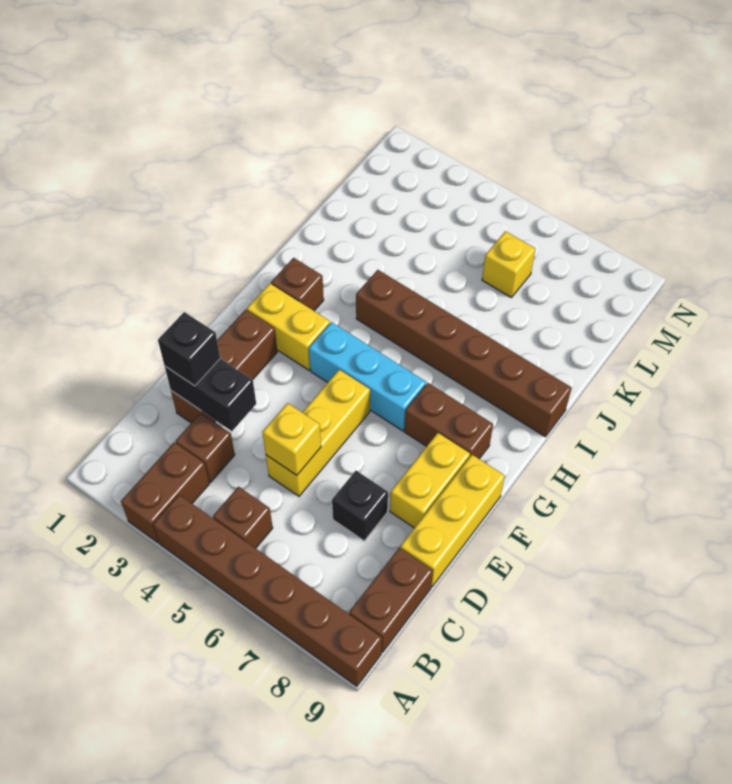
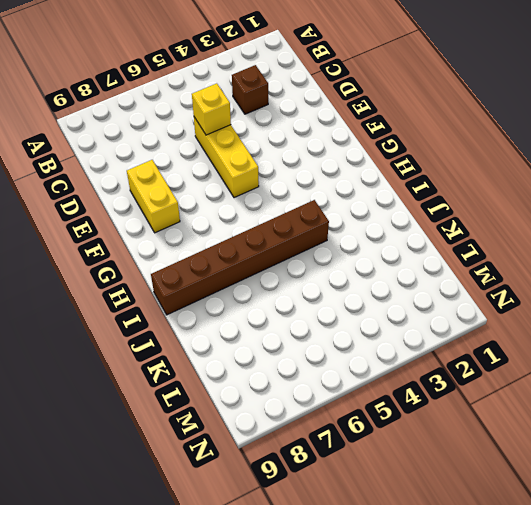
none -> brown 1x2 brick [121,442,209,543]
none -> brown 1x6 brick [153,495,382,686]
none -> brown 1x1 brick [213,487,273,548]

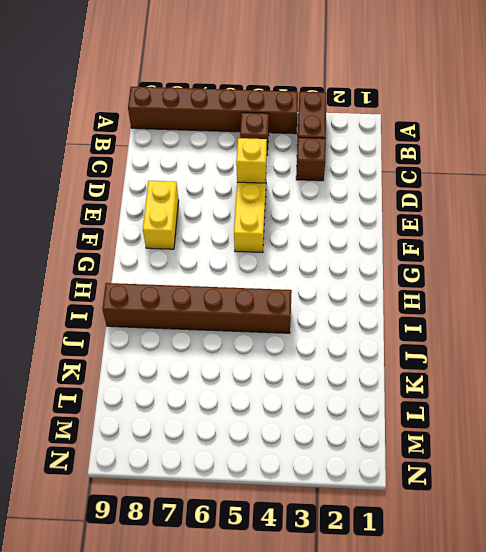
none -> brown 1x2 brick [349,548,433,652]
none -> brown 1x3 brick [171,310,277,423]
none -> black 1x1 brick [332,471,388,541]

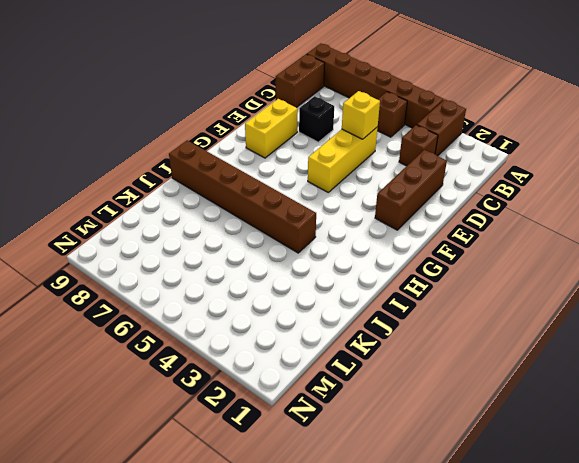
none -> yellow 1x3 brick [400,455,505,587]
none -> yellow 1x2 brick [247,284,330,370]
none -> cyan 1x3 brick [309,322,426,431]

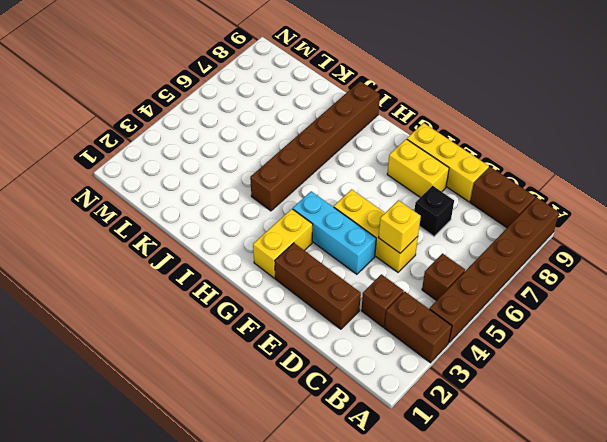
cyan 1x3 brick [293,191,376,274] -> cyan 1x3 brick turned to [309,322,426,431]
none -> brown 1x2 brick [404,383,493,459]
none -> brown 1x1 brick [271,258,324,311]
none -> yellow 1x1 brick [482,231,535,298]

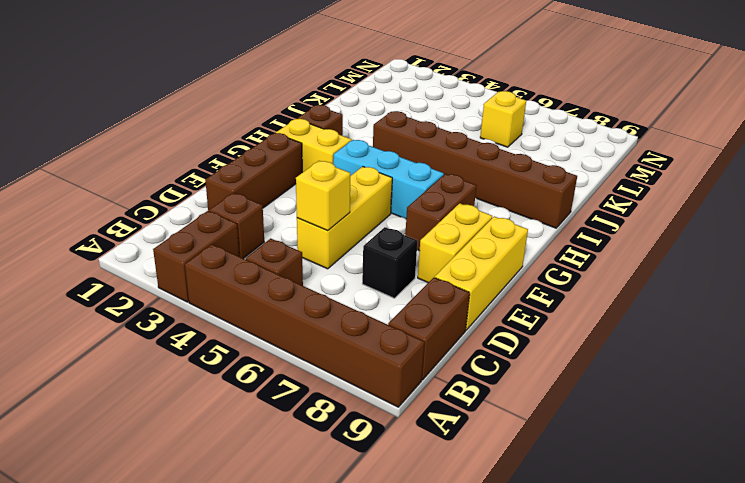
brown 1x2 brick [405,174,477,251] -> brown 1x2 brick turned to [404,383,493,459]
none -> black 1x2 brick [165,359,256,431]
none -> black 1x1 brick [158,312,220,386]

